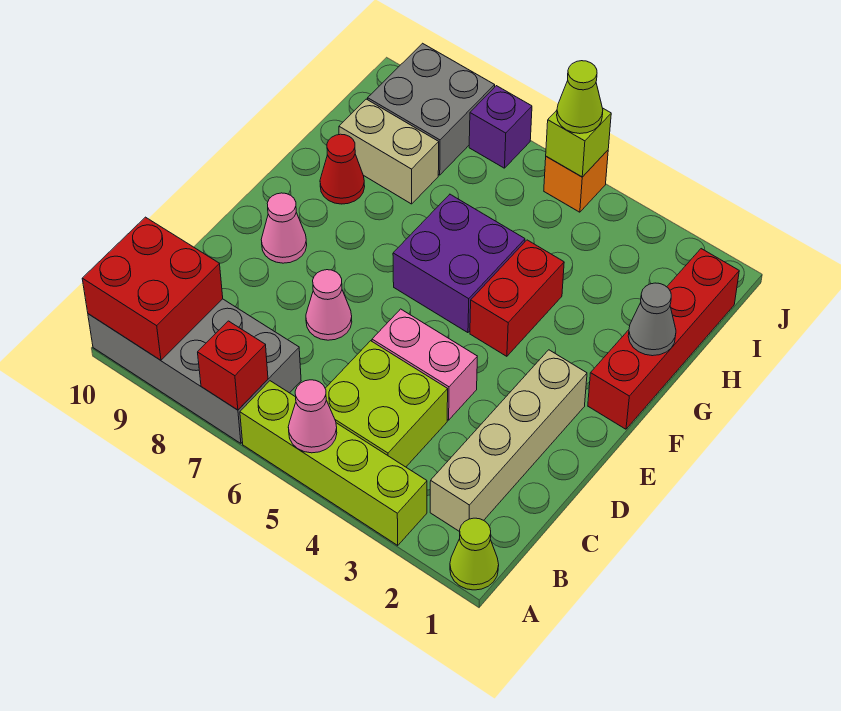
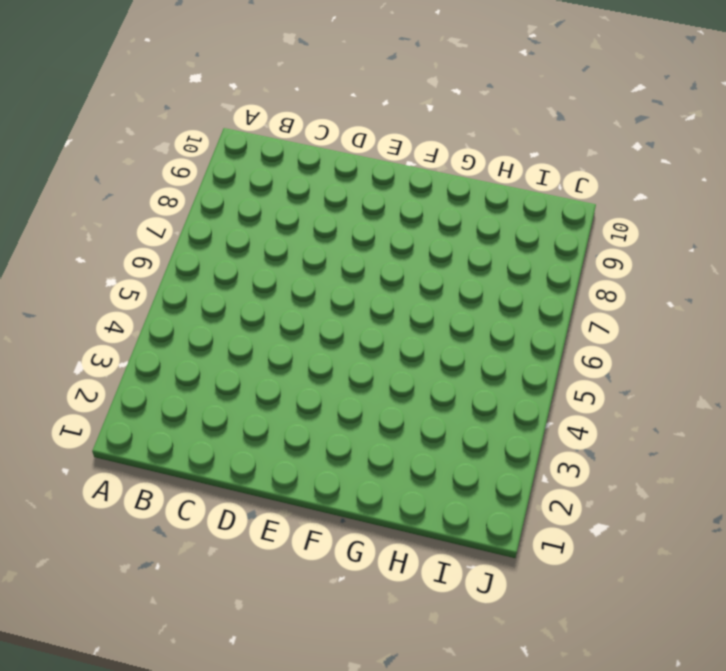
none -> lime 1x1 cone [450,518,499,590]
none -> lime 1x4 brick [240,381,427,545]
none -> grey 2x4 brick [88,299,301,443]

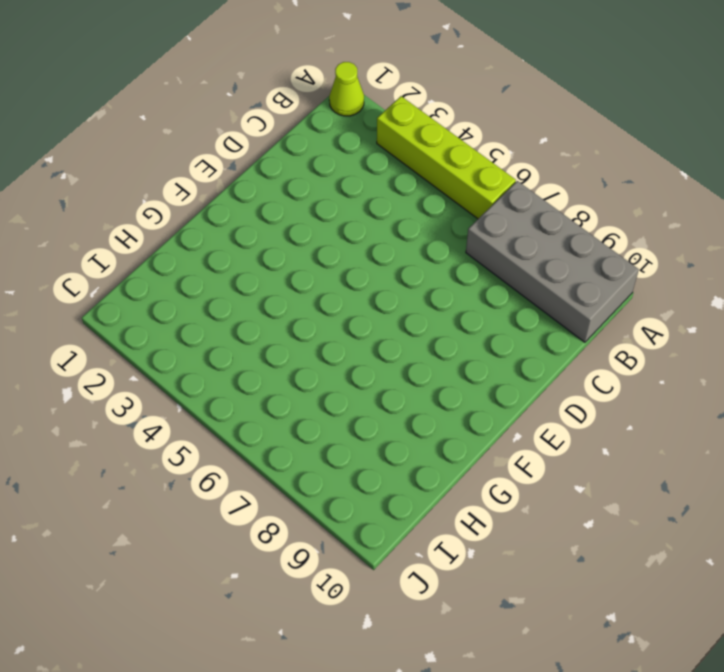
none -> tan 1x4 brick [430,350,587,532]
none -> lime 2x2 brick [325,341,448,467]
none -> pink 1x2 brick [372,309,477,420]

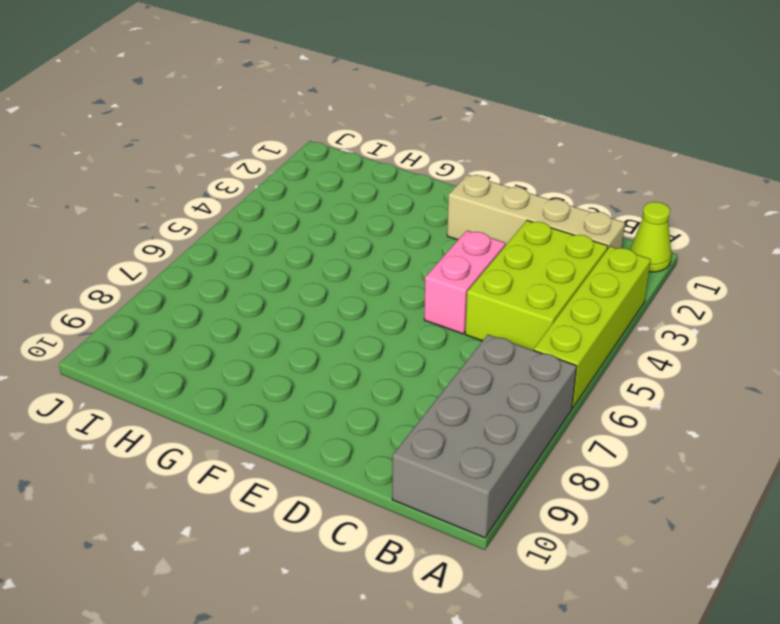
lime 2x3 brick [465,220,608,350] -> lime 2x2 brick [325,341,448,467]
none -> pink 1x1 cone [306,270,352,340]
none -> pink 1x1 cone [261,193,307,263]
none -> red 1x4 brick [588,249,739,429]

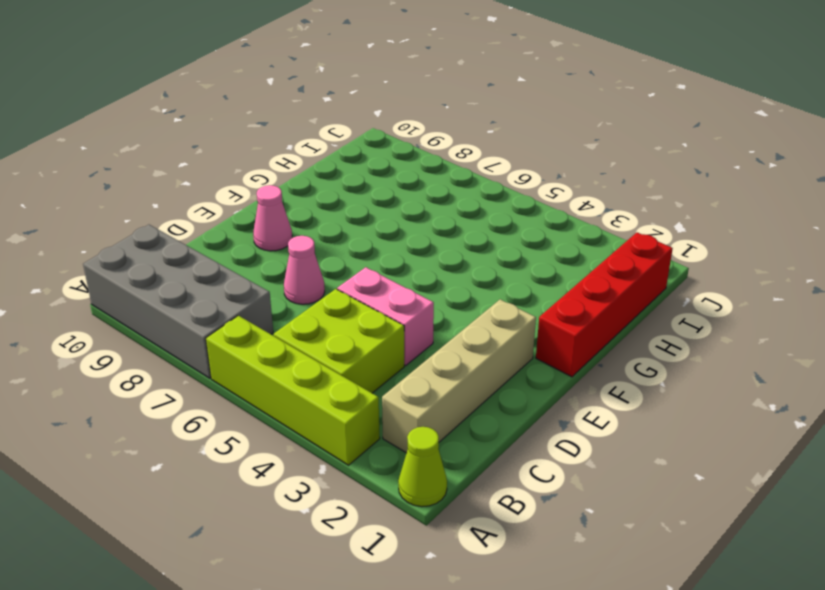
none -> red 1x2 brick [470,240,564,356]
none -> purple 2x2 brick [393,194,525,333]
none -> red 1x1 cone [320,134,365,204]

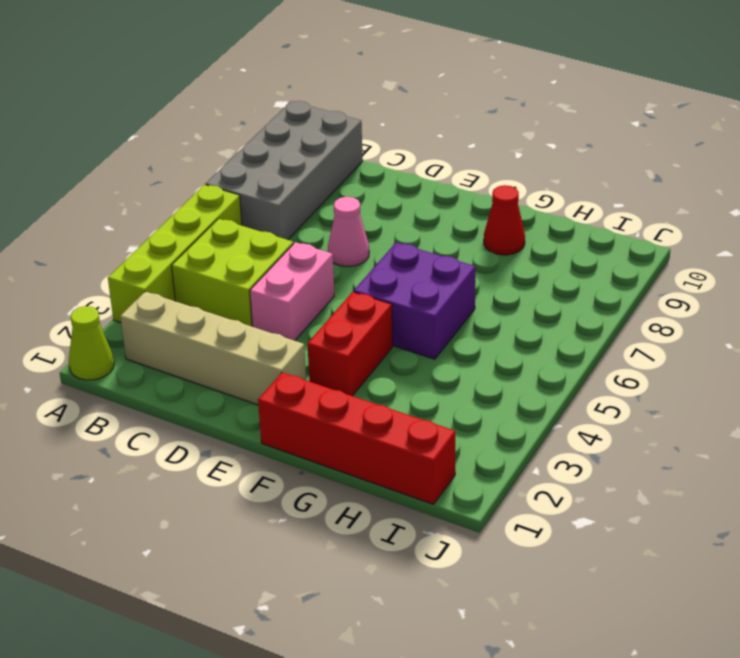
red 1x2 brick [307,292,393,396] -> red 1x2 brick turned to [470,240,564,356]
none -> pink 1x1 cone [261,193,307,263]
none -> tan 1x2 brick [339,99,439,204]
none -> grey 2x2 brick [368,43,495,175]

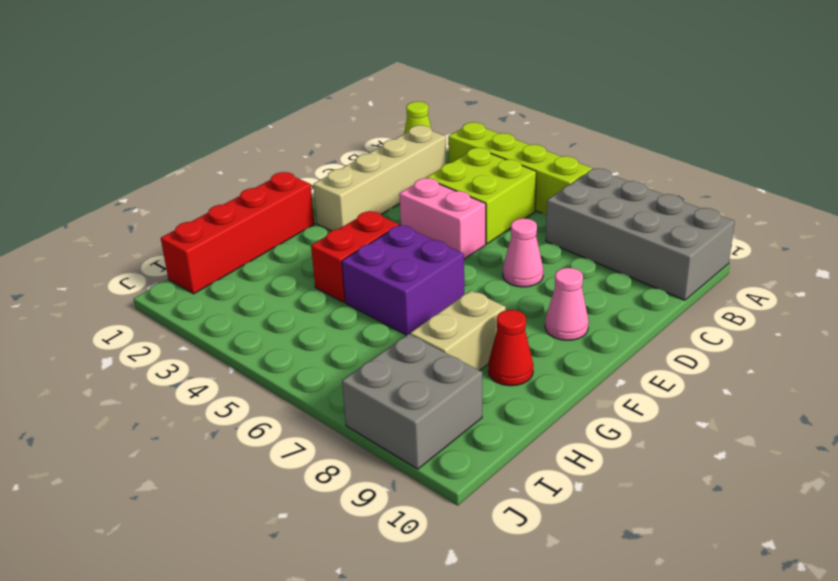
tan 1x2 brick [410,290,506,371] -> tan 1x2 brick turned to [339,99,439,204]
none -> orange 1x1 brick [544,150,608,212]
none -> purple 1x1 brick [469,86,532,168]
none -> pink 1x1 cone [288,380,337,453]

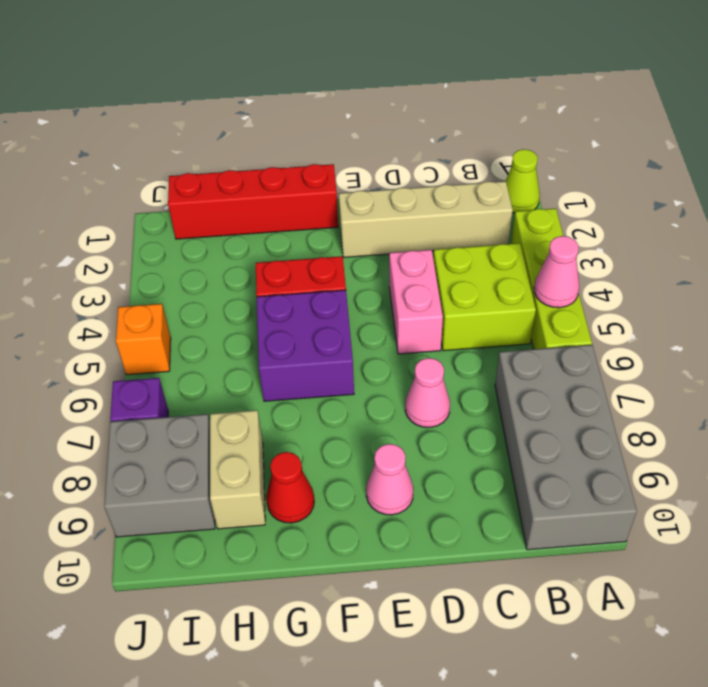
none -> red 1x1 brick [198,321,268,410]
none -> red 2x2 brick [82,217,223,360]
none -> grey 1x1 cone [628,283,676,356]

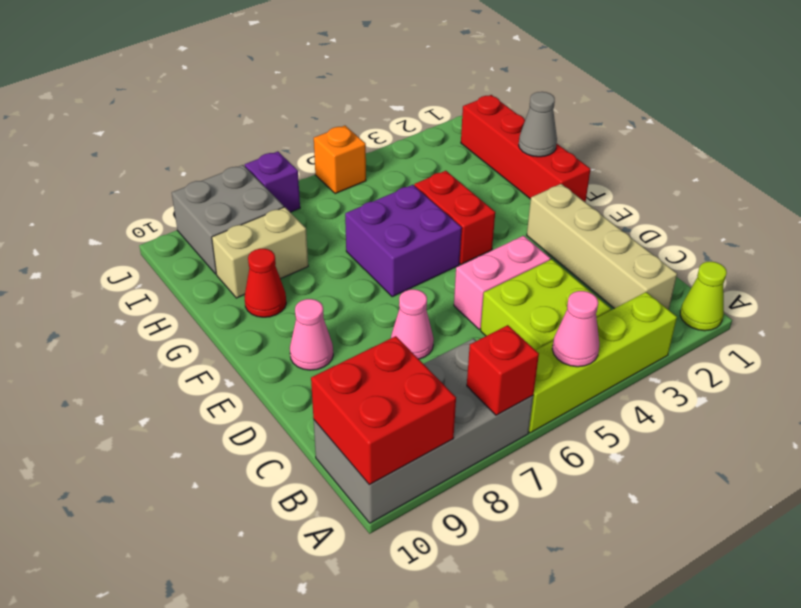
none -> lime 1x1 brick [546,109,611,177]
none -> lime 1x1 cone [557,61,603,134]

